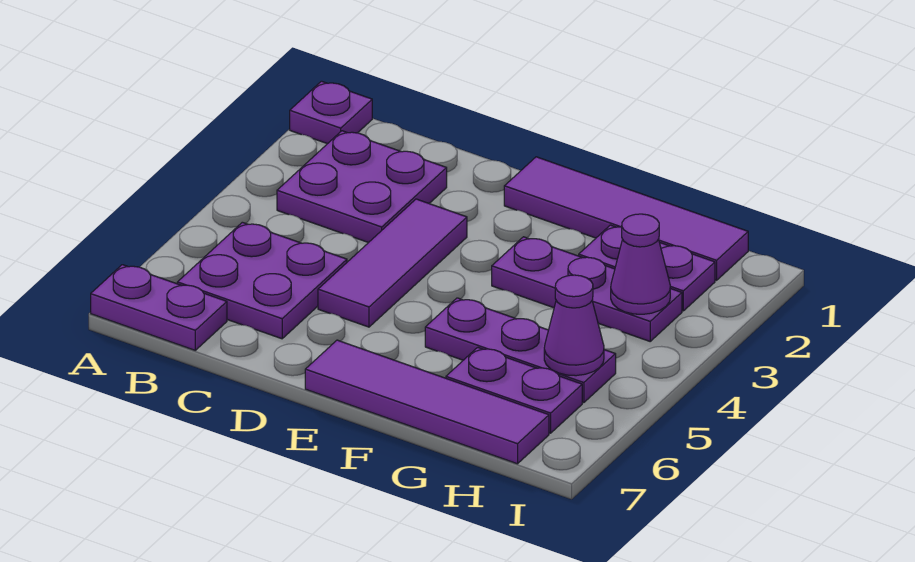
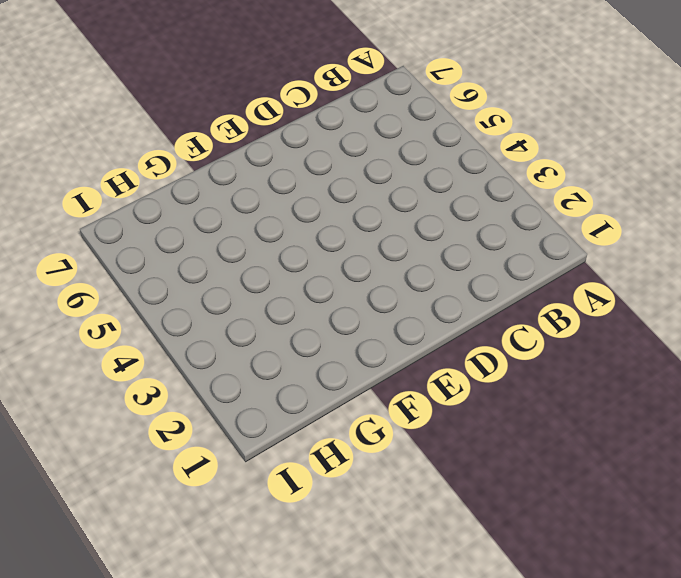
none -> purple 1x1 plate [290,81,372,144]
none -> purple 1x2 plate [91,265,227,350]
none -> purple 2x2 plate [277,131,447,243]

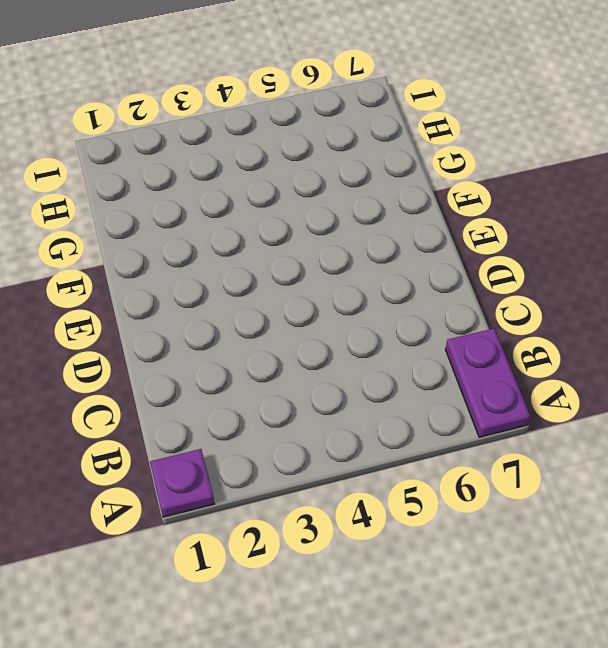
none -> purple 2x2 plate [277,131,447,243]
none -> purple 2x2 plate [177,222,347,339]
none -> purple 1x3 tile [318,199,467,327]

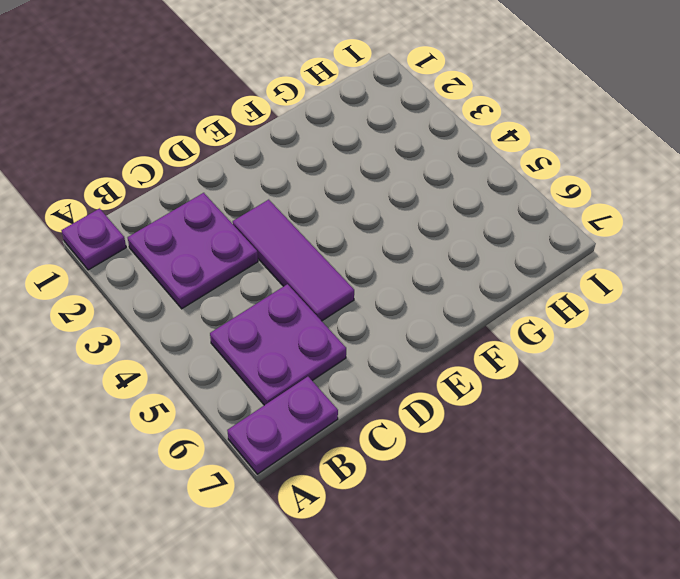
none -> purple 1x4 tile [504,157,748,280]
none -> purple 1x4 tile [305,340,549,464]
none -> purple 1x3 plate [492,237,682,341]

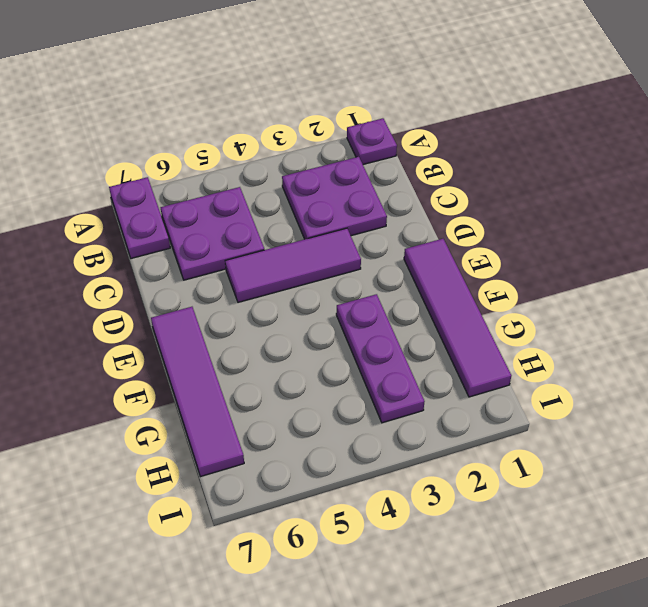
none -> purple 1x3 plate [425,298,616,403]
none -> purple 1x2 plate [579,225,715,311]
none -> purple 1x2 plate [446,347,582,433]

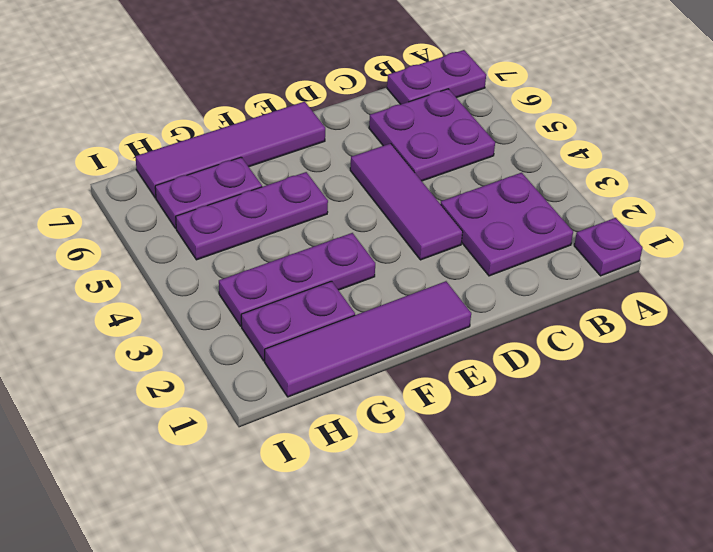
none -> purple 1x1 cone [611,214,670,314]
none -> purple 1x1 cone [544,275,604,376]

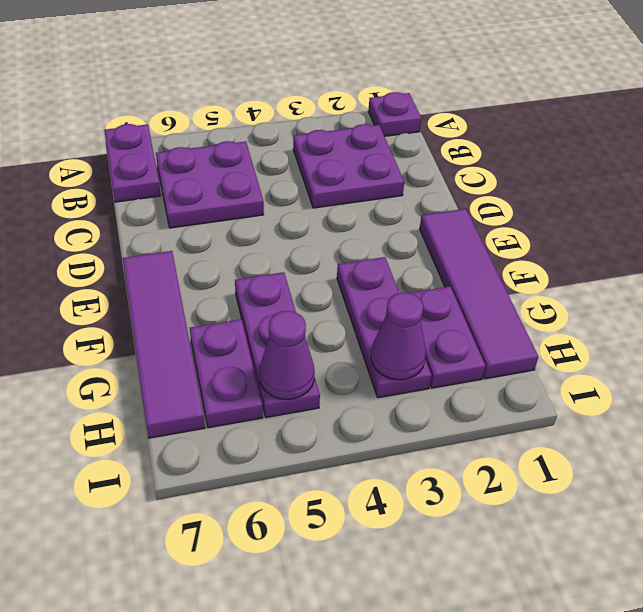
none -> purple 1x3 tile [318,199,467,327]

